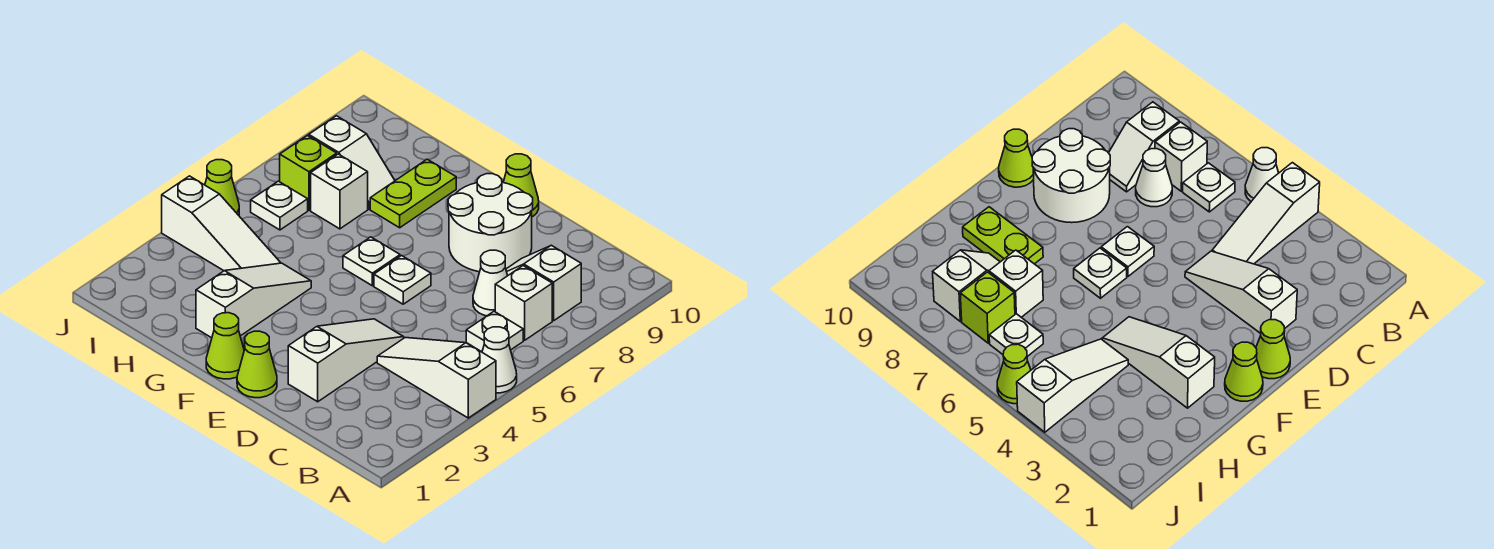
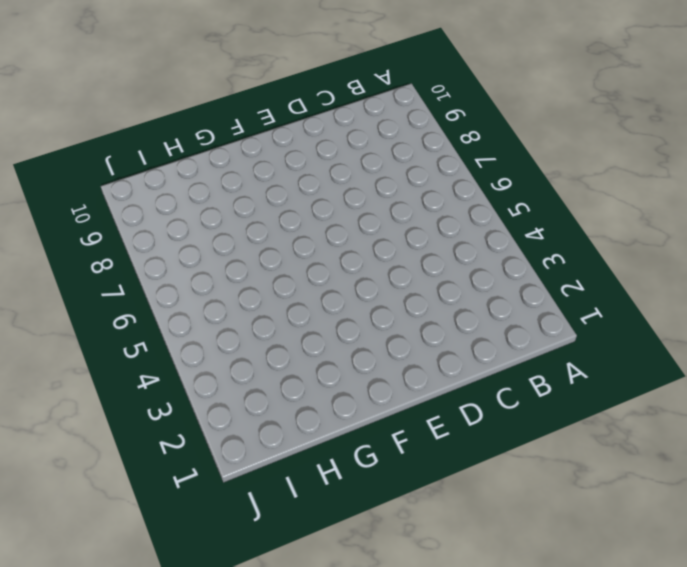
none -> white 1x3 slope [377,338,496,418]
none -> white 1x1 cone [482,327,517,393]
none -> white 1x1 plate [466,311,523,352]

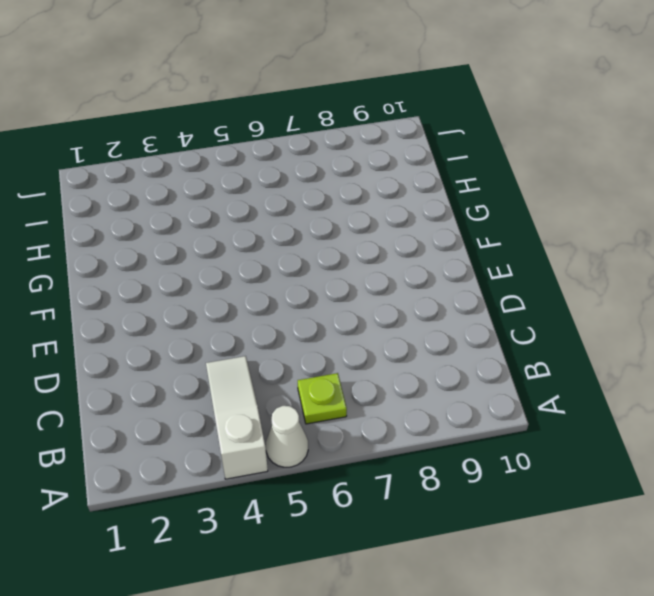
lime 1x1 plate [298,373,347,424] -> white 1x1 plate [466,311,523,352]
none -> white 1x1 brick [495,266,552,340]
none -> white 1x2 slope [506,245,581,320]
none -> white 1x1 cone [473,250,508,316]

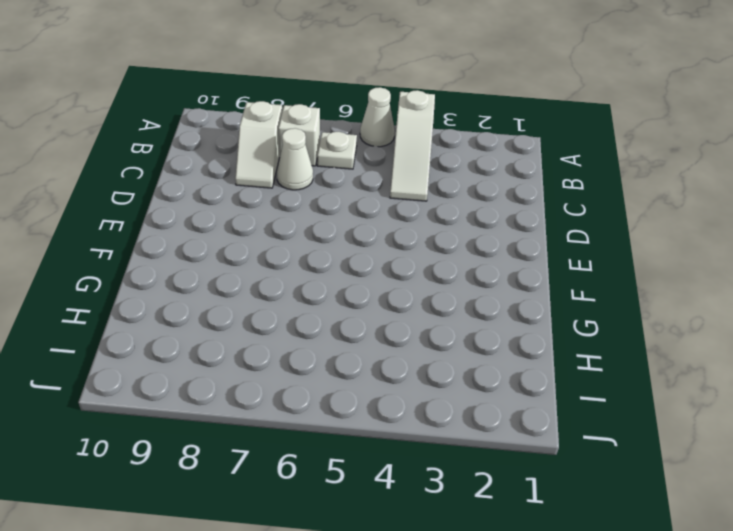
none -> white 1x3 slope [288,319,404,402]
none -> white 2x2 round brick [448,174,533,272]
none -> lime 1x1 cone [237,331,277,398]

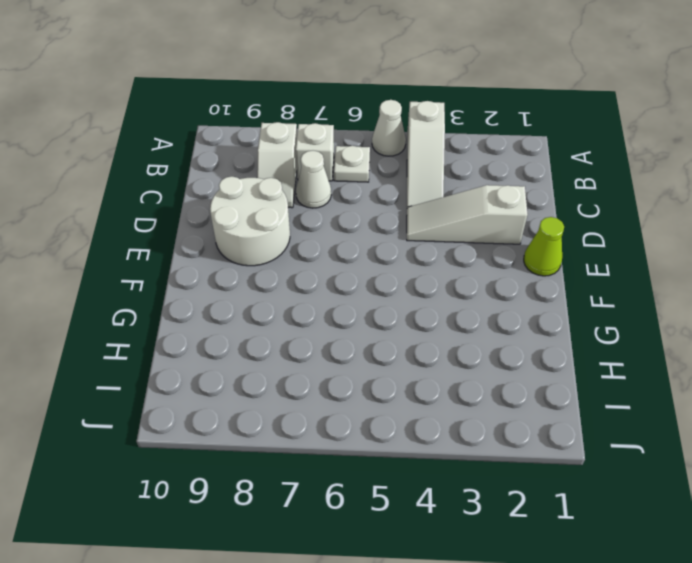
none -> white 1x1 plate [374,256,431,304]
none -> lime 1x1 cone [503,154,539,217]
none -> lime 1x1 cone [206,313,244,379]

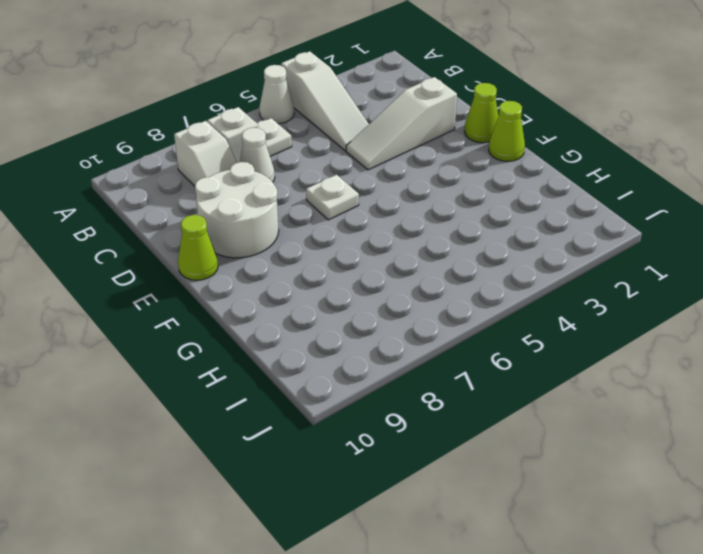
none -> white 1x1 plate [343,237,400,286]
none -> white 1x3 slope [196,263,311,338]
none -> lime 1x2 plate [370,159,456,228]

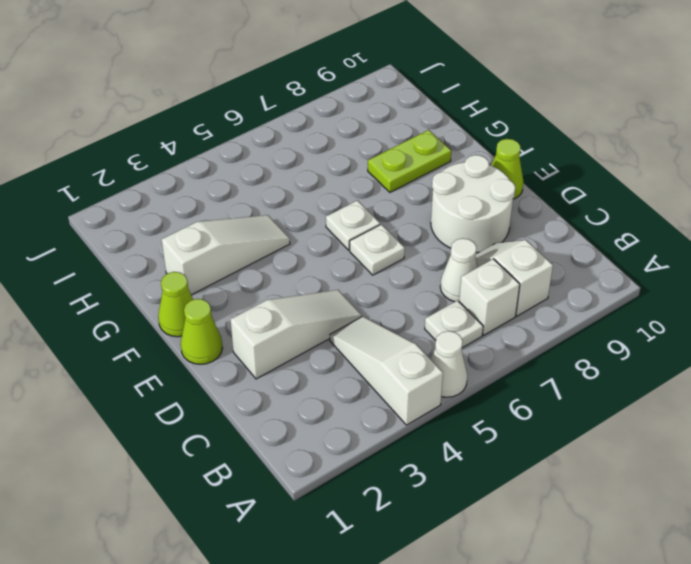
none -> white 1x3 slope [162,176,280,271]
none -> white 1x1 brick [311,154,368,229]
none -> white 1x2 slope [309,116,395,209]

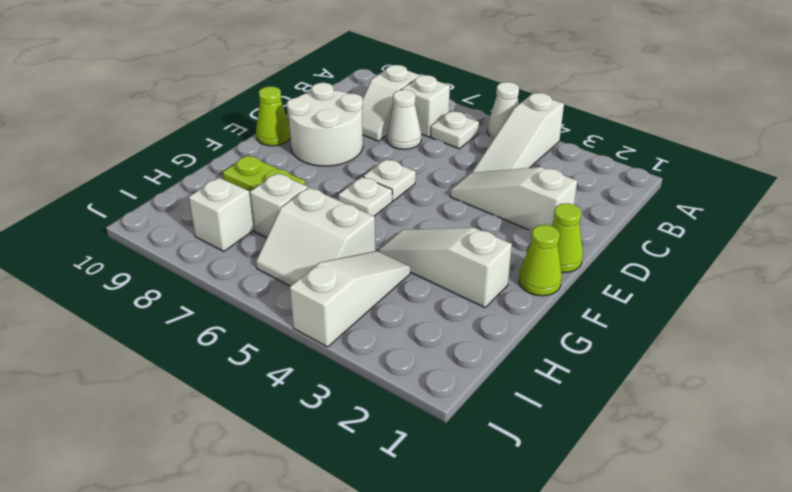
white 2x2 slope [256,187,375,286] -> white 1x1 plate [251,181,308,230]
none -> lime 1x1 brick [279,136,337,210]
none -> lime 1x1 cone [205,160,239,215]

